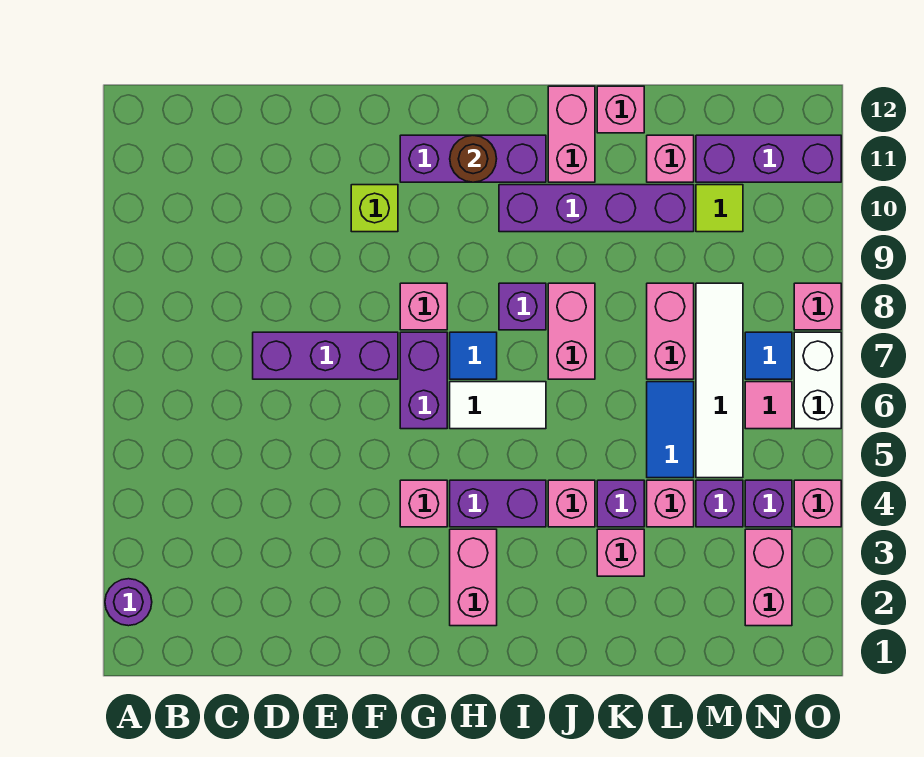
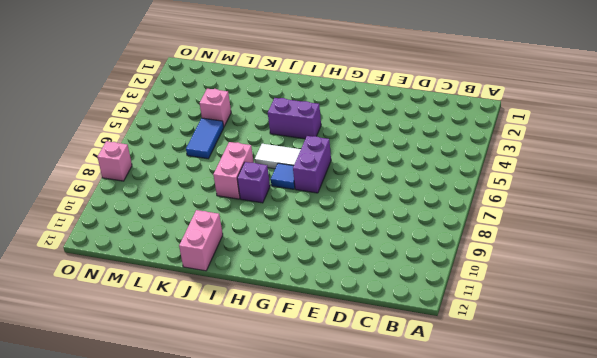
none -> purple 1x1 round brick [105,579,152,626]
none -> purple 1x3 brick [253,332,398,379]
none -> lime 1x1 brick [351,185,398,232]
none -> pink 1x1 brick [400,480,447,527]

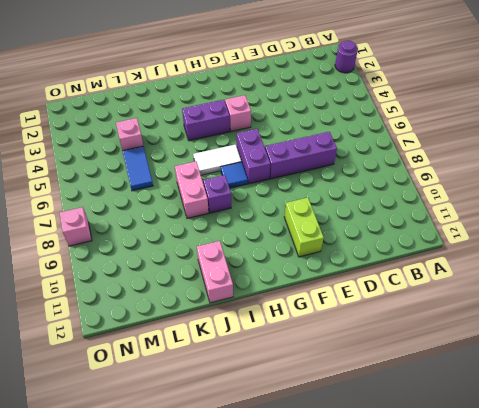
lime 1x2 brick [284,198,324,257] -> lime 1x1 brick [351,185,398,232]
none -> pink 1x1 brick [400,283,447,330]
none -> purple 1x3 brick [400,135,546,182]
none -> pink 1x2 brick [450,529,497,626]
none -> purple 1x4 brick [499,185,694,232]

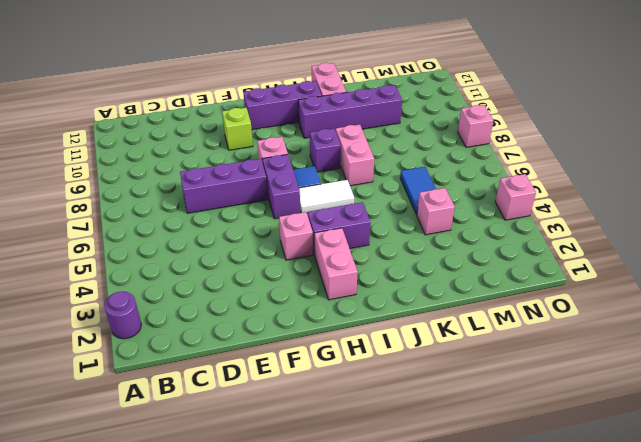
none -> pink 1x1 brick [548,480,595,527]
none -> pink 1x1 brick [597,529,644,576]
none -> purple 1x1 brick [597,480,644,527]
none -> pink 1x1 brick [597,86,644,133]

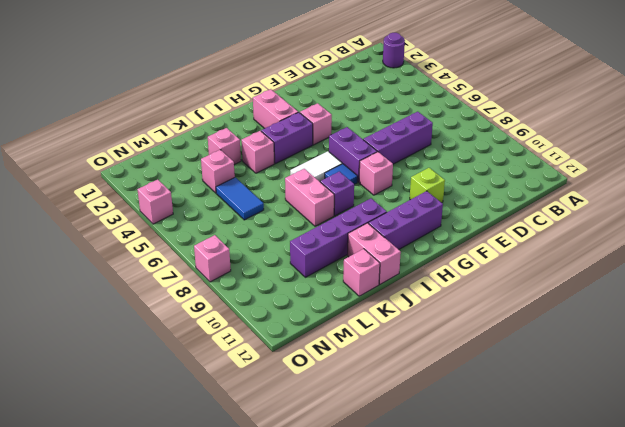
none -> purple 1x1 brick [597,480,644,527]
none -> pink 1x2 brick [647,283,694,379]
none -> pink 1x1 brick [647,135,694,182]
none -> purple 1x1 brick [696,480,743,527]

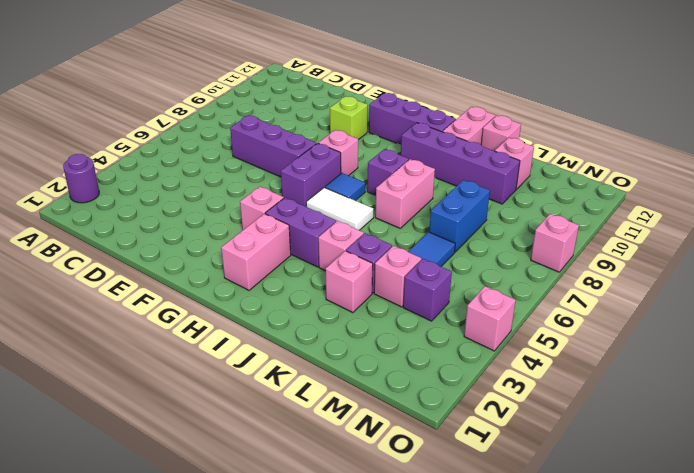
blue 1x2 brick [429,180,490,252] -> pink 1x2 brick [647,283,694,379]
none -> white 1x4 tile [696,283,743,478]
none -> lime 1x1 tile [696,185,743,232]
none -> purple 1x3 brick [696,135,841,182]
none -> pink 1x2 brick [745,529,792,626]

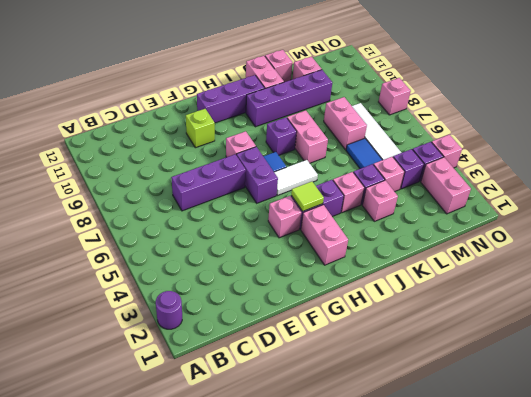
lime 1x1 tile [291,182,324,211] -> lime 1x1 tile moved to [696,185,743,232]
none -> purple 1x3 brick [696,135,841,182]
none -> pink 1x1 tile [745,382,792,429]
none -> blue 1x1 tile [745,332,792,379]
none -> white 1x2 brick [794,332,841,429]

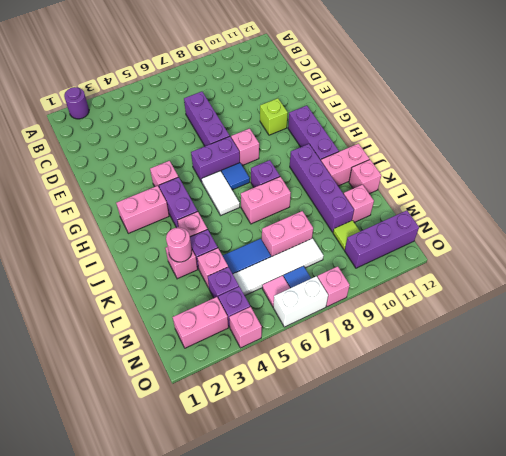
pink 1x1 round brick [166,227,192,262] -> none
purple 1x3 brick [345,210,419,268] -> purple 1x3 brick turned to [696,135,841,182]
none -> brown 1x1 round brick [450,135,497,182]

